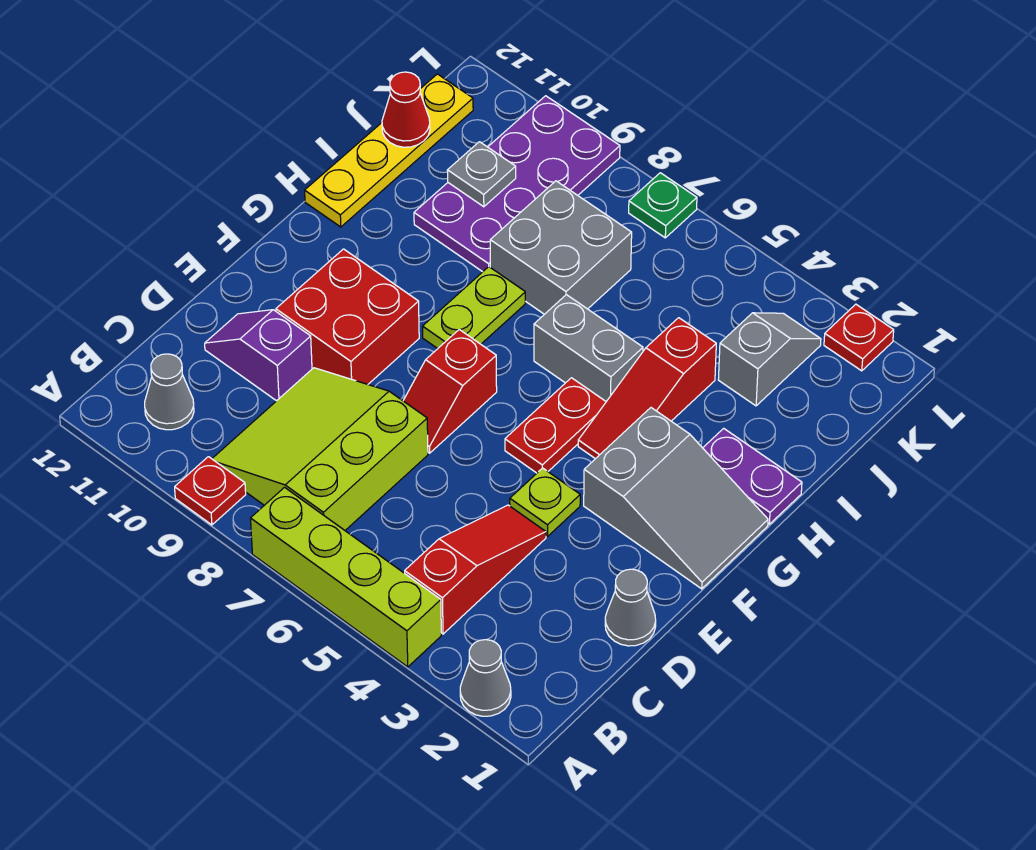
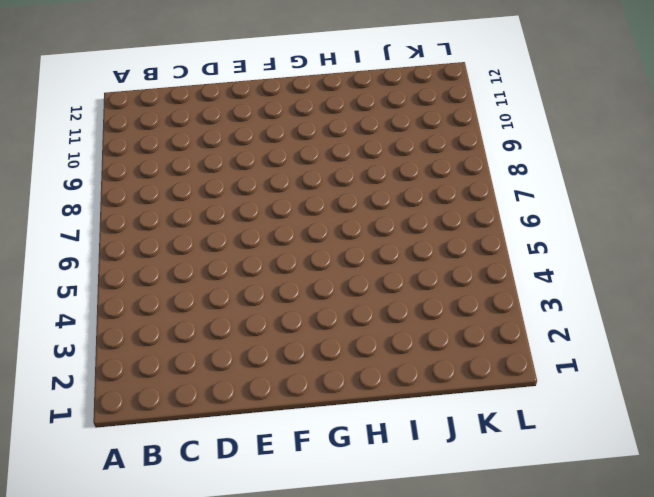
none -> grey 1x1 cone [460,640,511,716]
none -> lime 1x4 brick [251,487,441,667]
none -> red 1x1 plate [175,457,246,525]

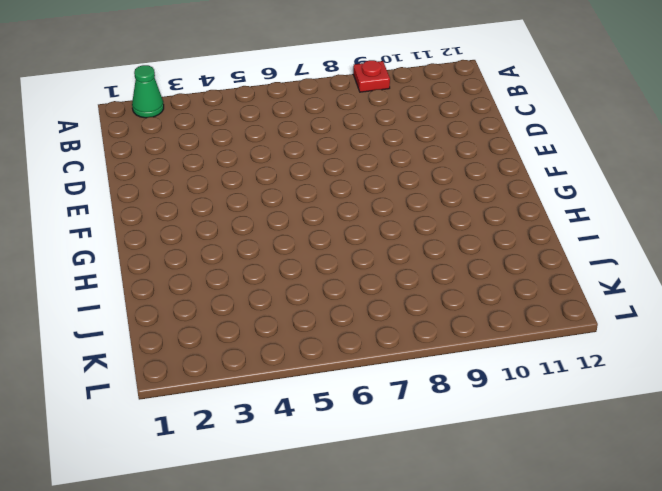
green 1x1 cone [132,65,164,118] -> grey 1x1 cone [460,640,511,716]
none -> lime 1x4 brick [251,487,441,667]
none -> red 1x3 slope [405,505,546,634]
none -> lime 3x3 slope [212,368,428,530]

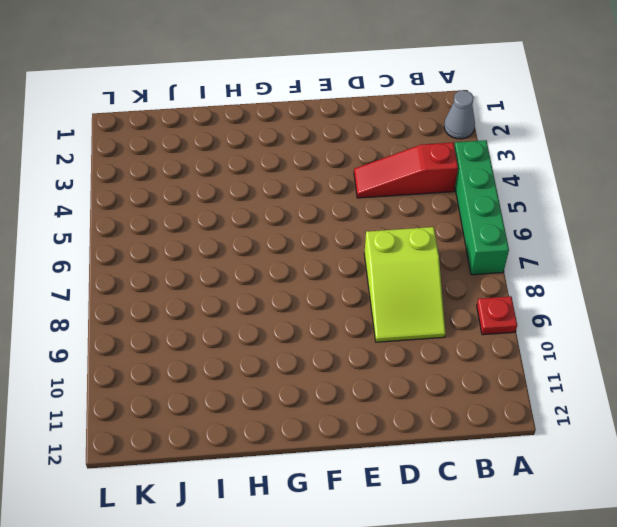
green 1x4 brick [454,140,509,275] -> lime 1x4 brick [251,487,441,667]
lime 2x3 slope [364,227,446,342] -> lime 3x3 slope [212,368,428,530]
none -> grey 1x1 cone [145,354,194,430]
none -> grey 1x1 cone [605,569,656,646]
none -> purple 1x2 slope [205,310,312,401]

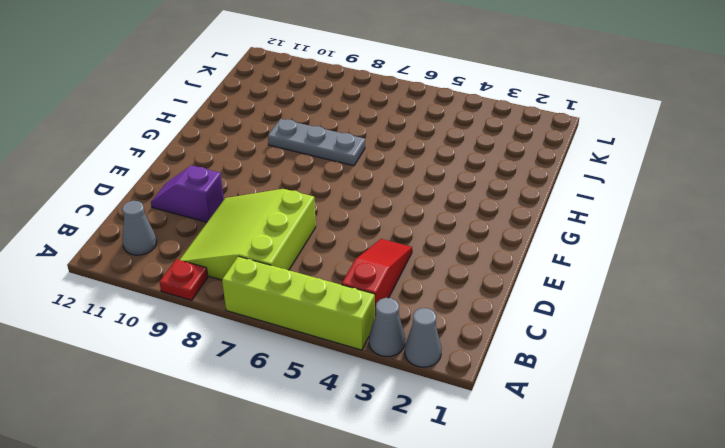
grey 1x1 cone [369,298,405,357] -> grey 1x1 cone moved to [605,569,656,646]
grey 1x3 plate [268,119,365,166] -> lime 1x2 plate [423,267,525,349]
none -> lime 1x1 plate [510,468,580,536]
none -> red 1x2 slope [403,329,497,453]
none -> red 2x2 brick [276,249,419,384]

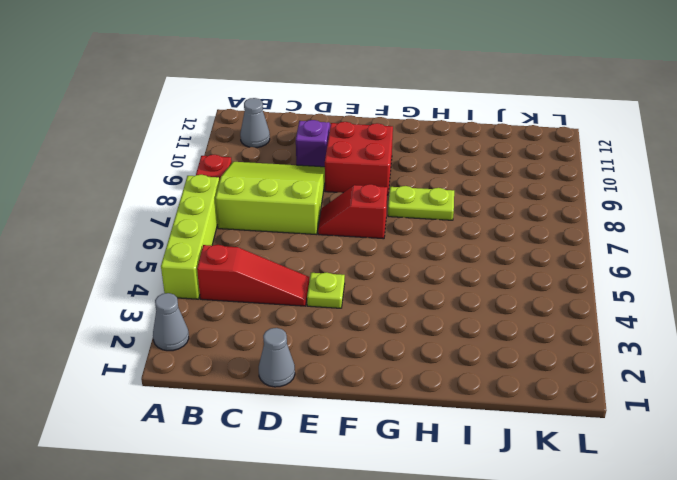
none -> grey 2x3 slope [584,408,768,589]
none -> red 1x2 plate [505,378,606,473]
none -> red 1x3 slope [578,318,716,459]

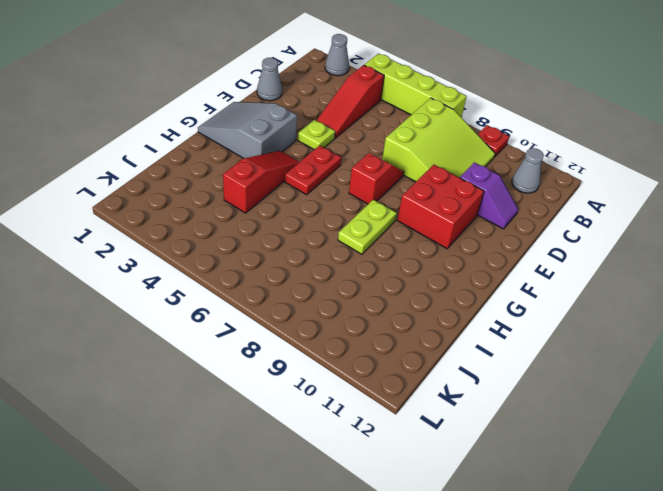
none -> purple 1x2 plate [703,428,802,524]
none -> grey 1x2 brick [534,295,643,402]
none -> yellow 1x4 plate [305,74,473,227]

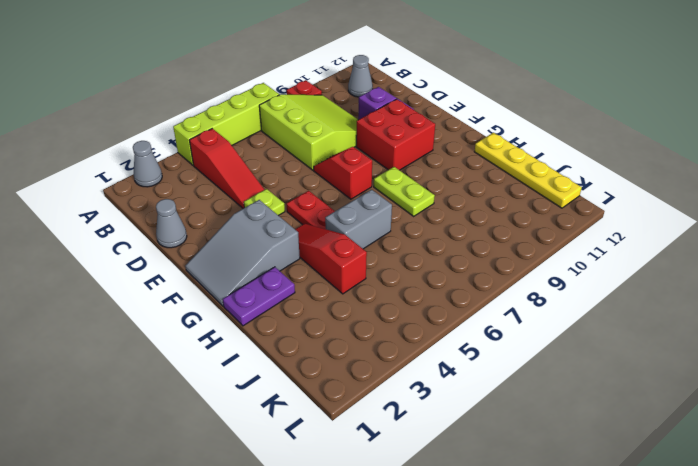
none -> grey 2x2 brick [490,181,632,314]
none -> purple 2x4 plate [414,96,620,272]
none -> grey 1x2 slope [718,313,821,406]

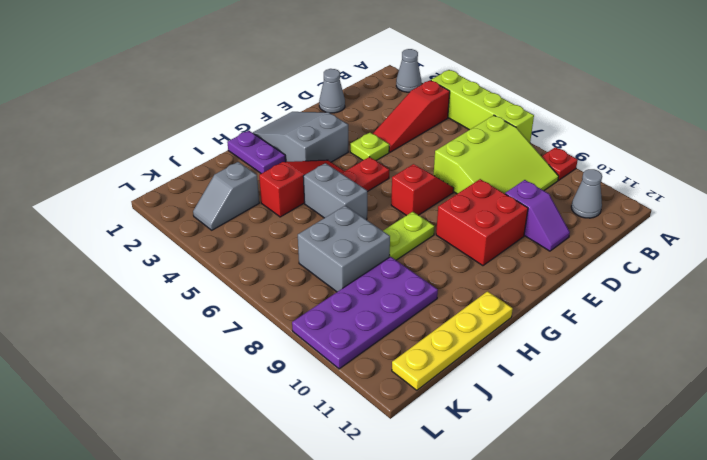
none -> red 1x1 plate [824,304,894,371]
none -> green 1x1 plate [629,173,697,238]
none -> grey 1x1 plate [447,142,516,207]

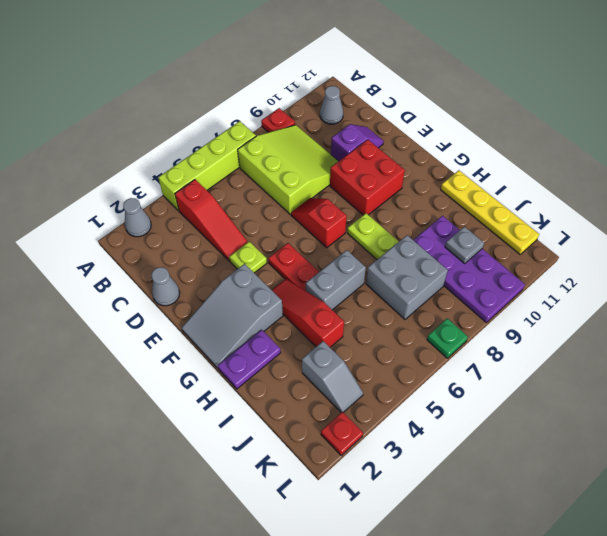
none -> red 1x1 cone [382,72,430,147]

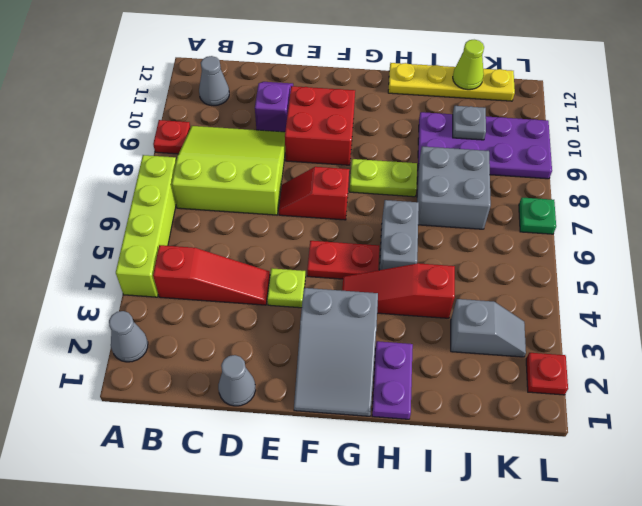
lime 1x1 cone [453,40,484,90] -> red 1x1 cone [382,72,430,147]

